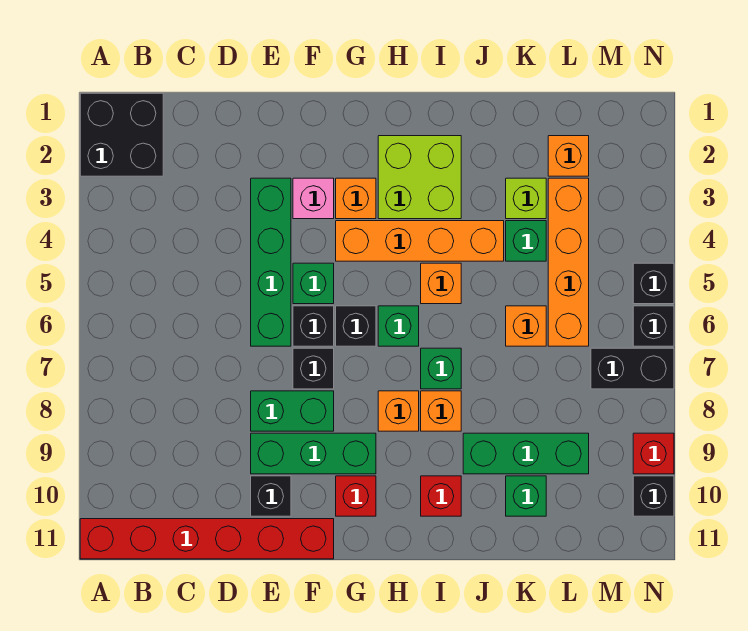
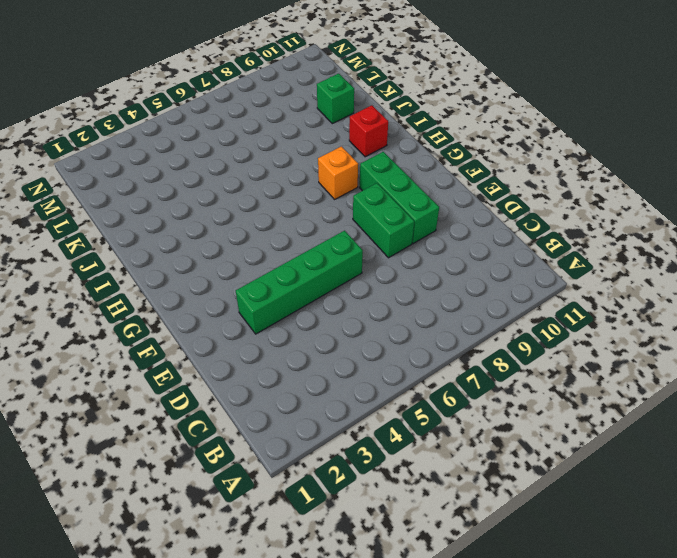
none -> black 2x2 brick [80,93,163,176]
none -> red 1x6 brick [80,519,334,559]
none -> black 1x1 brick [251,476,291,516]
none -> pink 1x1 brick [293,178,334,219]

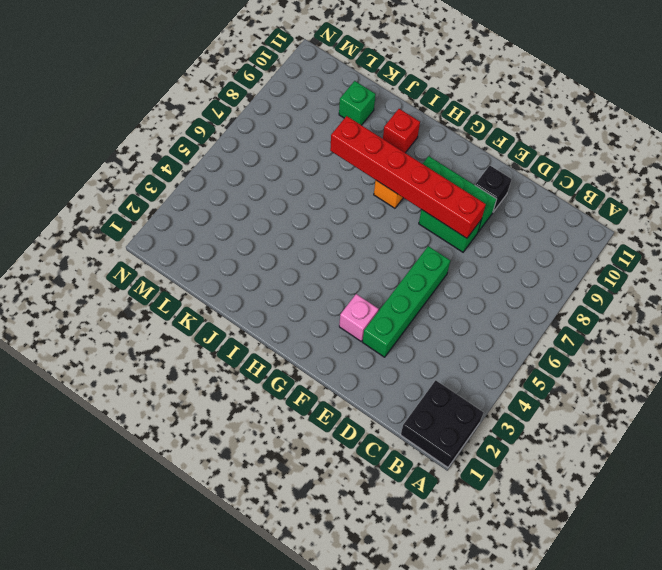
red 1x6 brick [330,116,486,238] -> red 1x6 brick moved to [80,519,334,559]
none -> green 1x1 brick [293,263,334,304]
none -> black 1x1 brick [293,306,334,346]
none -> black 1x1 brick [293,348,334,389]
none -> orange 1x1 brick [336,178,376,219]

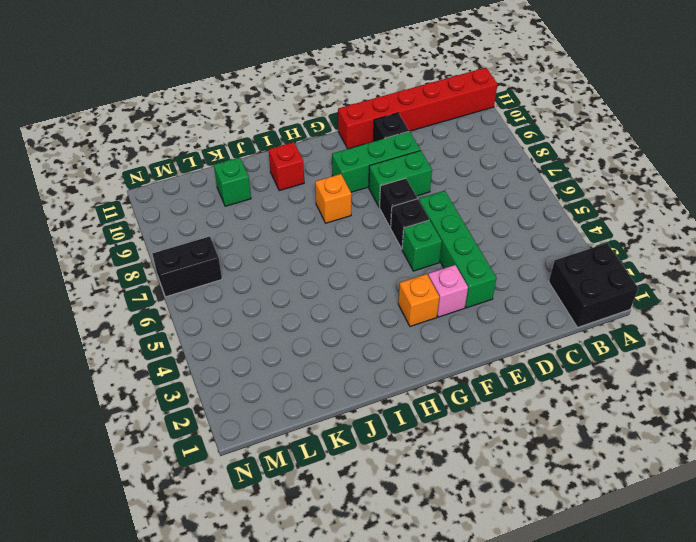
none -> orange 1x4 brick [336,221,504,261]
none -> black 1x1 brick [336,306,376,346]
none -> red 1x1 brick [336,476,376,516]
none -> lime 2x2 brick [378,136,461,219]

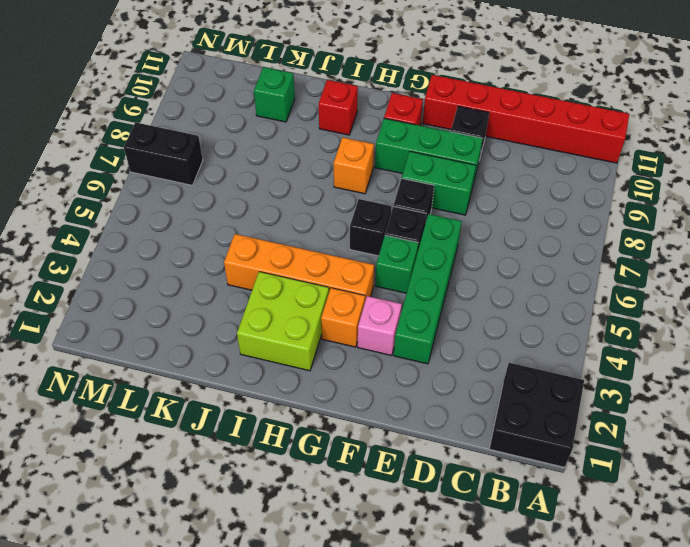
none -> green 1x1 brick [378,306,419,346]
none -> orange 1x1 brick [421,263,461,304]
none -> green 1x1 brick [421,348,461,389]
none -> orange 1x1 brick [421,391,461,431]

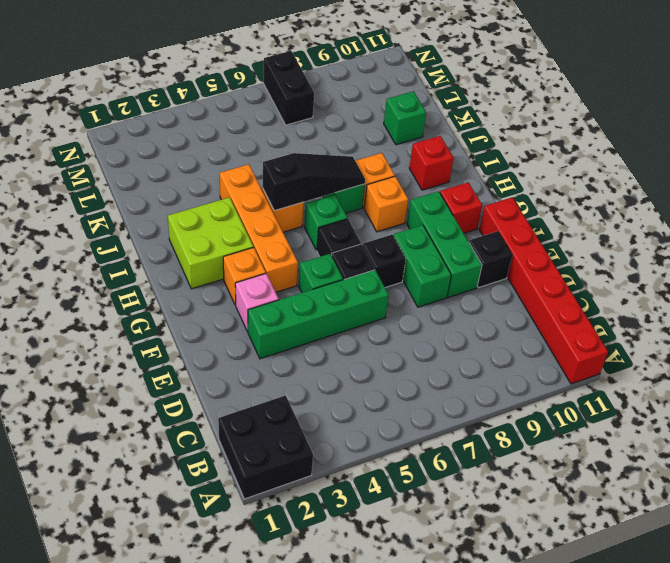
black 1x3 slope [263,153,365,211] -> none
none -> green 1x3 brick [463,433,589,474]
none -> lime 1x1 brick [506,178,546,219]
none -> green 1x1 brick [506,221,546,261]
none -> orange 1x1 brick [506,306,546,346]

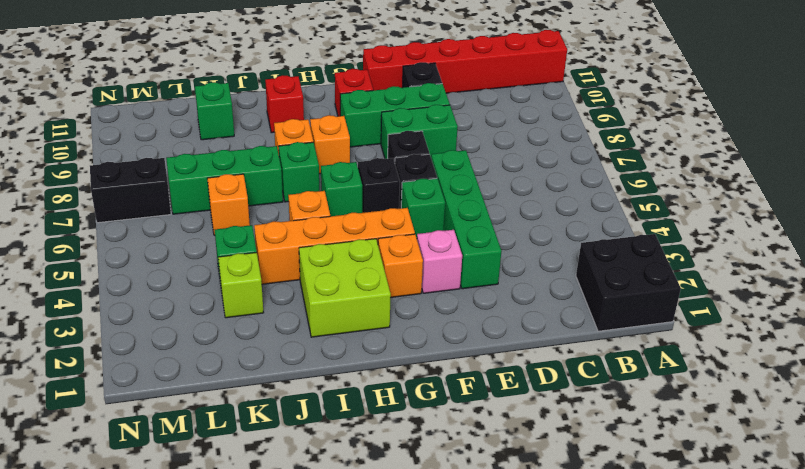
green 1x3 brick [166,146,283,214] -> green 1x3 brick moved to [463,433,589,474]
none -> orange 1x1 brick [548,136,589,176]
none -> orange 1x4 brick [548,178,589,346]
none -> black 1x1 brick [633,263,674,304]
none -> black 1x1 brick [633,306,674,346]

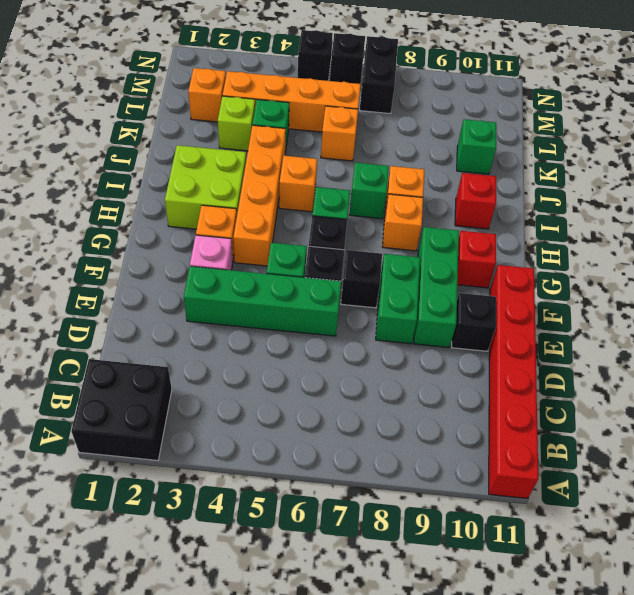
none -> green 1x3 brick [463,433,589,474]
none -> red 1x1 brick [633,433,674,474]
none -> black 1x1 brick [633,476,674,516]

